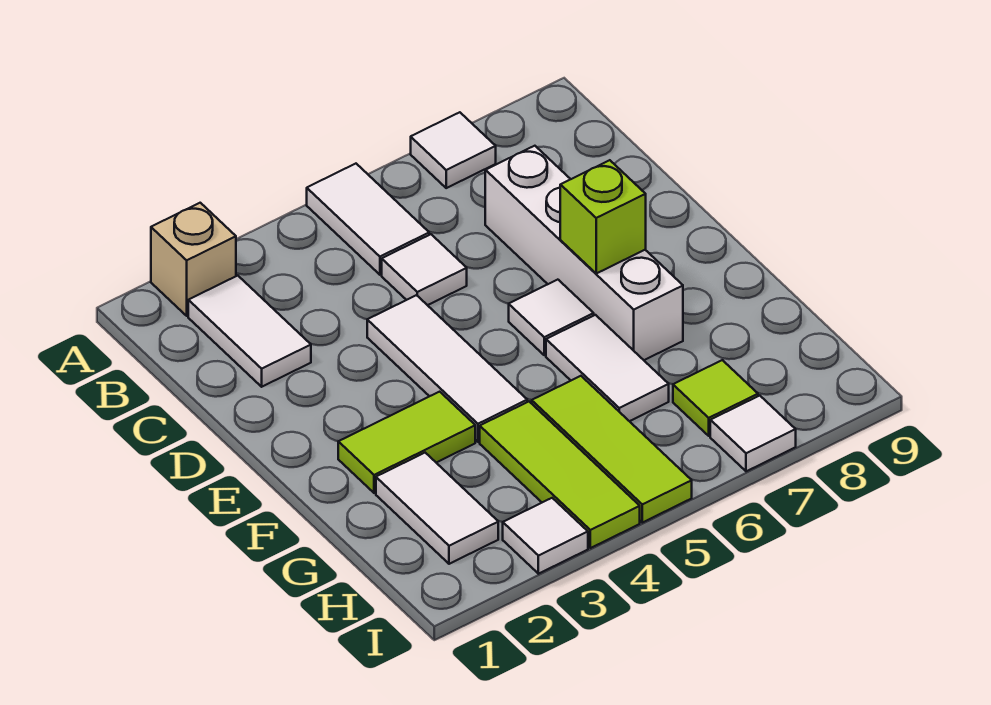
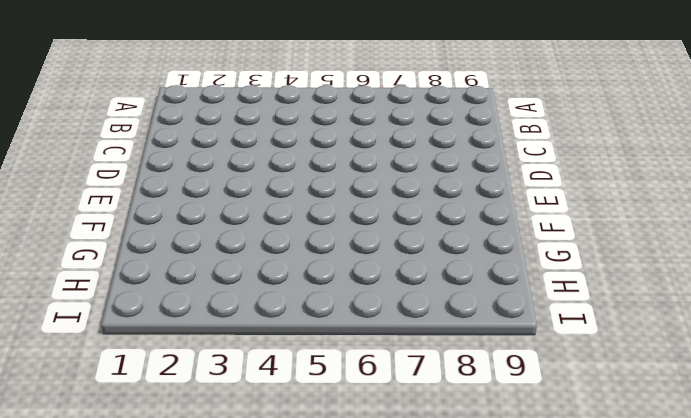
none -> tan 1x1 brick [151,203,236,316]
none -> white 1x2 tile [307,164,429,275]
none -> white 1x1 tile [411,112,496,188]

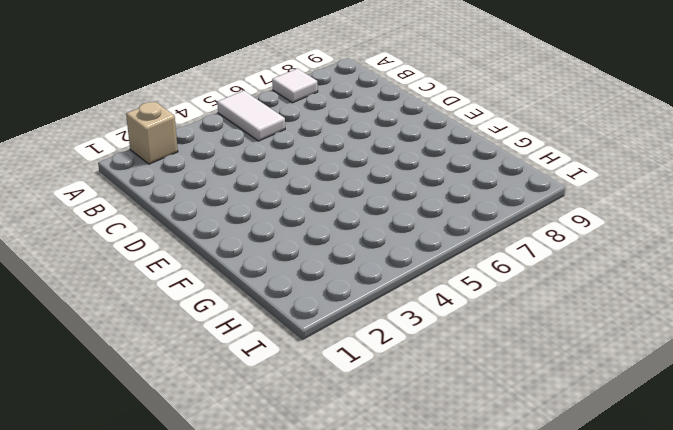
none -> white 1x2 tile [188,276,311,387]
none -> white 1x1 tile [382,234,467,305]
none -> white 1x4 brick [485,146,683,360]

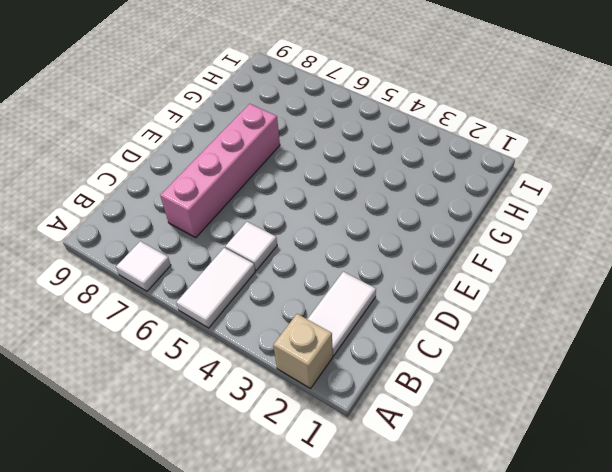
pink 1x4 brick [160,104,280,237] -> white 1x4 brick [485,146,683,360]
none -> white 1x3 tile [367,295,527,442]
none -> white 1x1 tile [509,280,594,355]
none -> lime 1x2 tile [338,392,475,493]

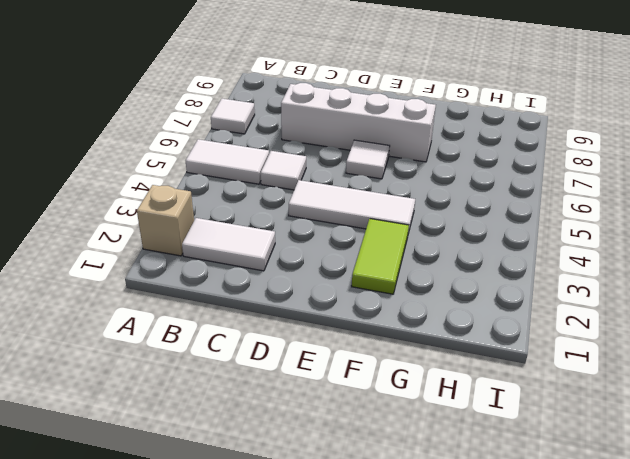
none -> white 1x2 tile [546,315,669,421]
none -> white 1x2 tile [376,453,498,564]
none -> lime 1x3 tile [480,402,640,548]

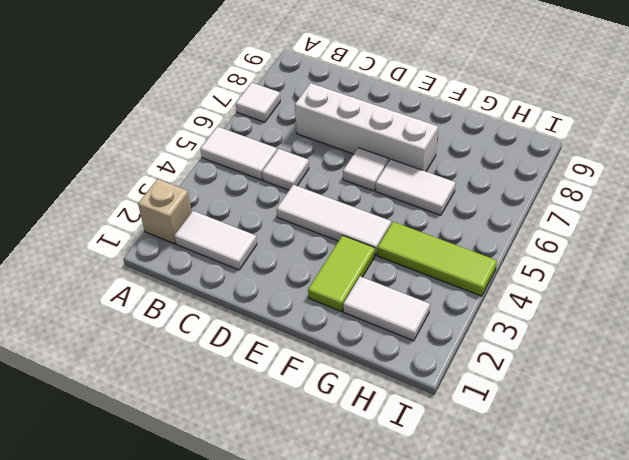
none -> lime 1x3 tile [532,376,692,523]
none -> lime 1x1 tile [673,360,758,436]
none -> white 1x1 tile [503,498,588,574]

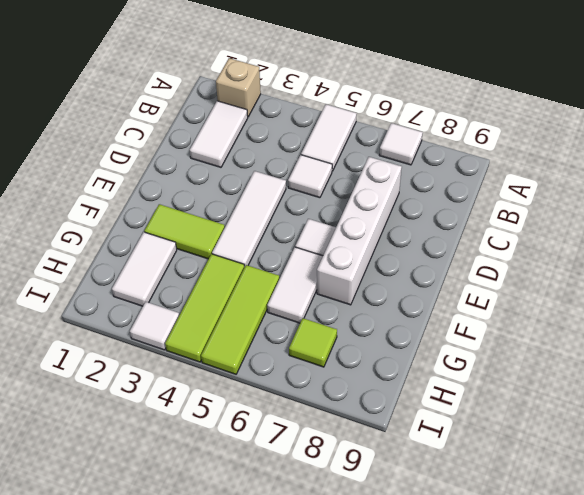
none -> white 1x1 tile [710,396,796,471]
none -> lime 1x1 brick [560,160,646,273]

